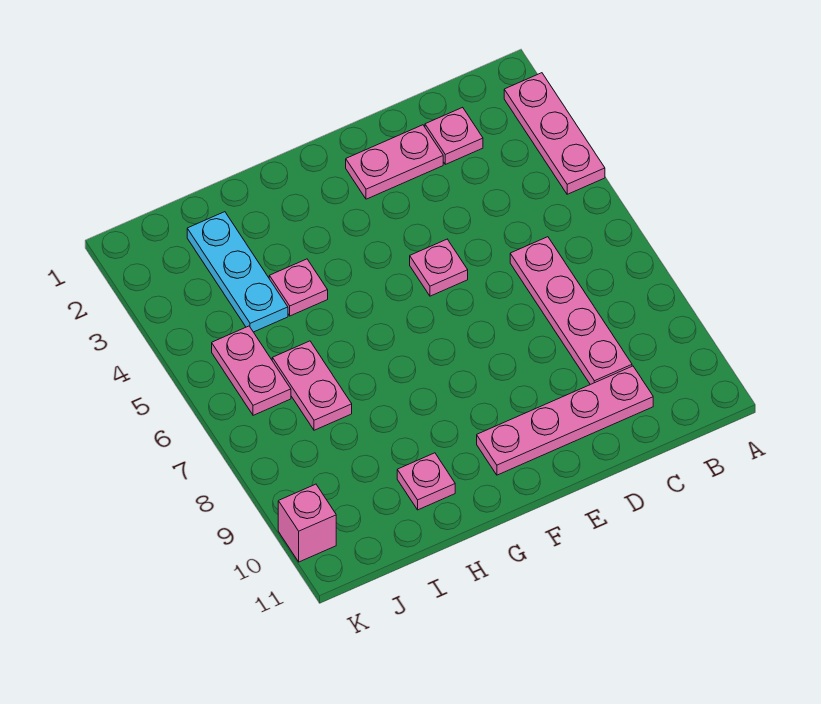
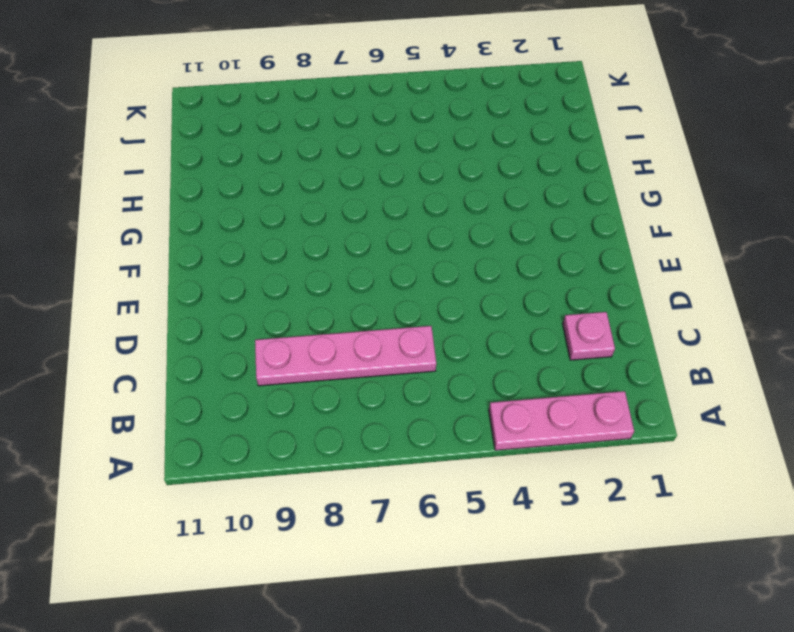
none -> pink 1x4 plate [477,366,653,475]
none -> pink 1x2 plate [346,125,443,199]
none -> pink 1x1 plate [410,239,468,296]

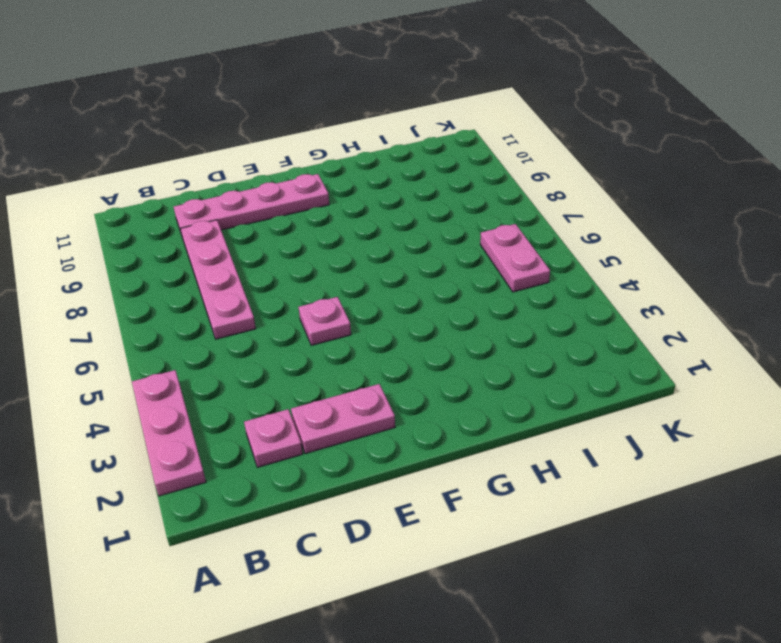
none -> pink 1x1 plate [269,259,328,316]
none -> pink 1x1 plate [397,453,455,510]
none -> cyan 1x3 plate [187,212,288,332]

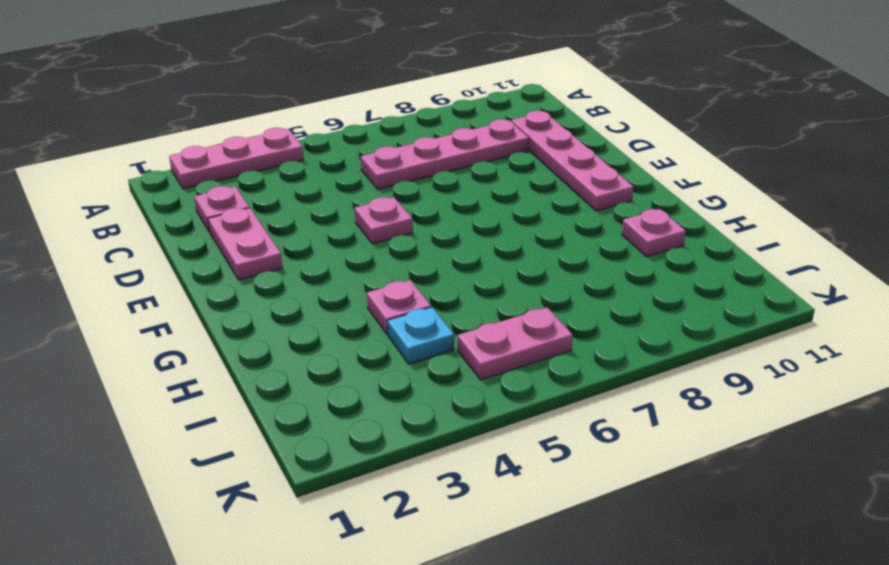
cyan 1x1 plate [388,307,454,364] -> cyan 1x3 plate [187,212,288,332]
none -> pink 1x2 plate [272,341,352,430]
none -> pink 1x1 brick [278,484,336,562]

